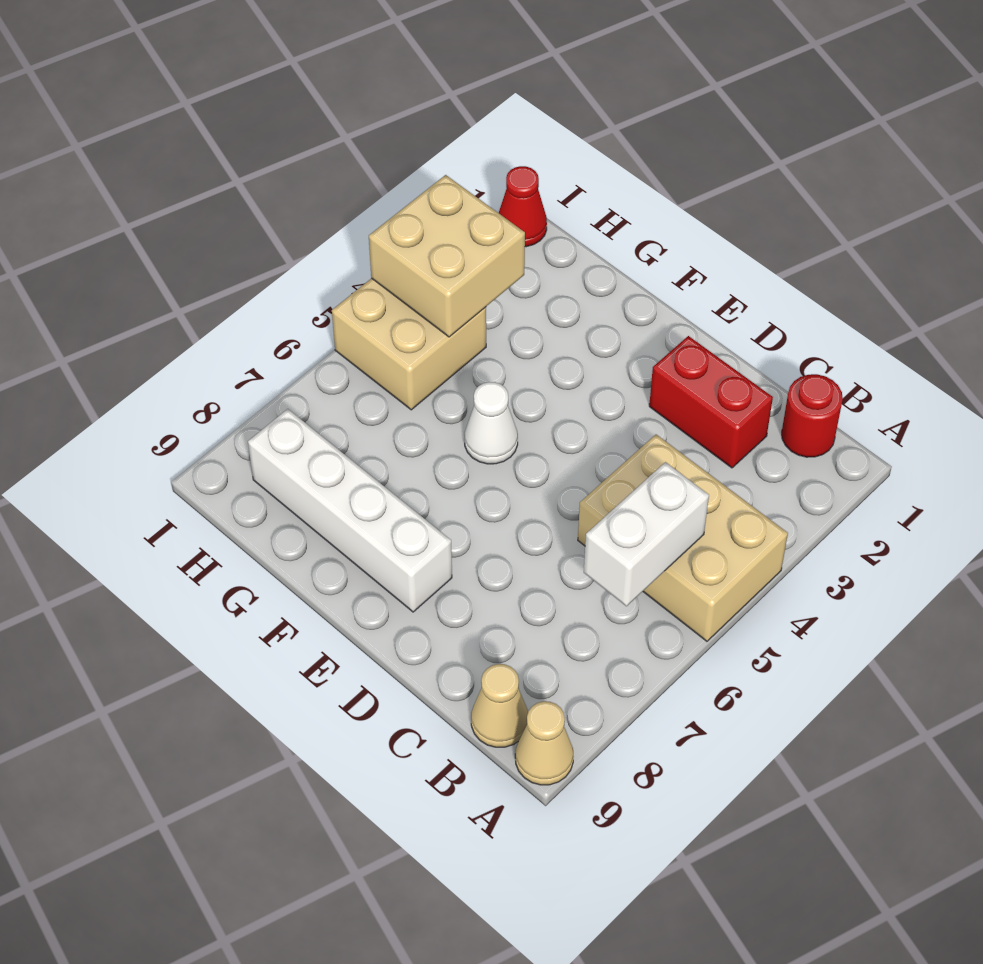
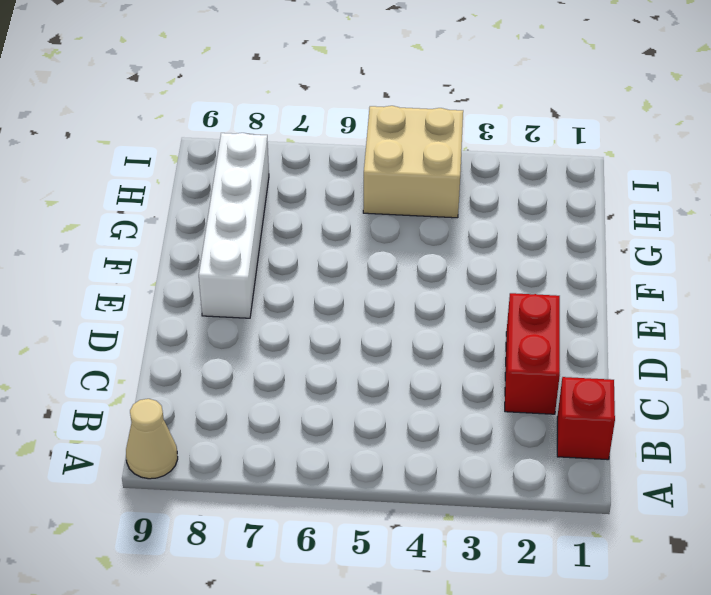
red 1x1 brick [557,377,615,460] -> red 1x1 round brick [782,374,843,457]
none -> tan 2x3 brick [578,435,788,641]
none -> tan 1x1 cone [471,664,528,747]

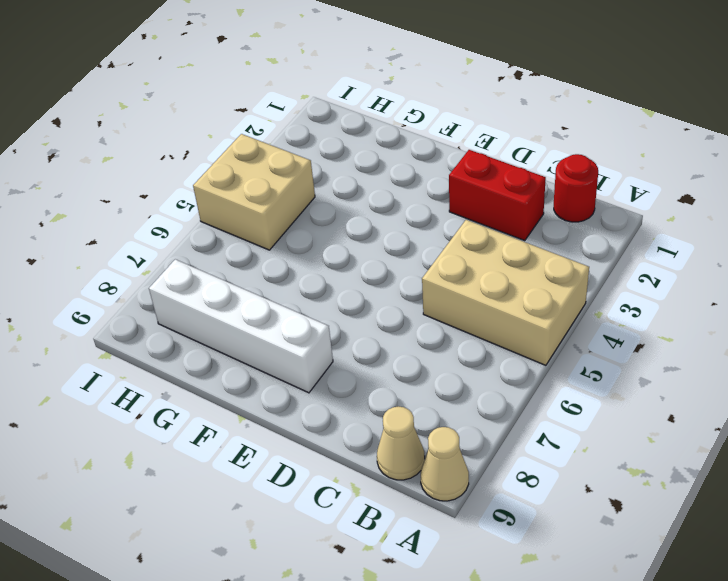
none -> white 1x1 cone [464,382,518,464]
none -> red 1x1 cone [499,166,547,247]

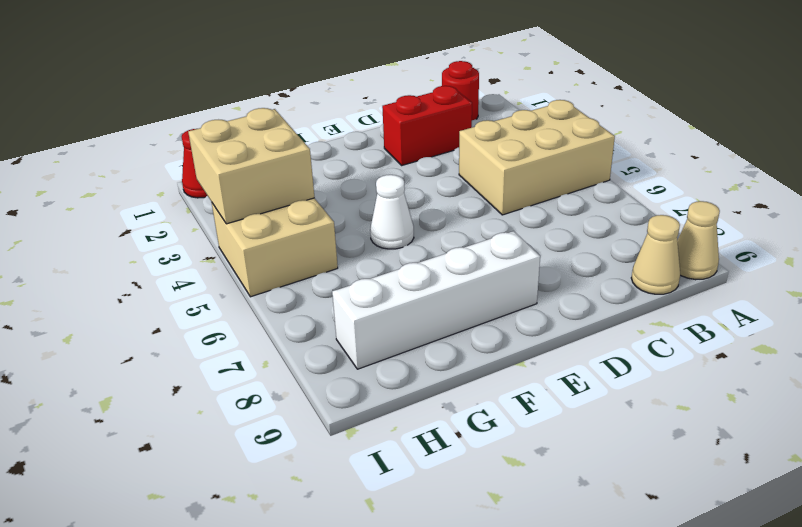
none -> white 1x2 brick [584,462,709,606]

